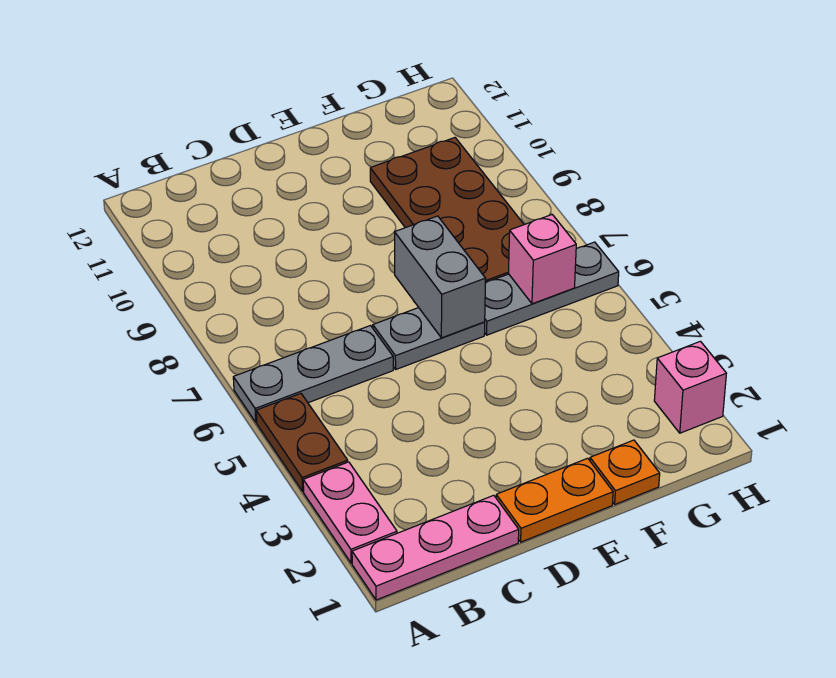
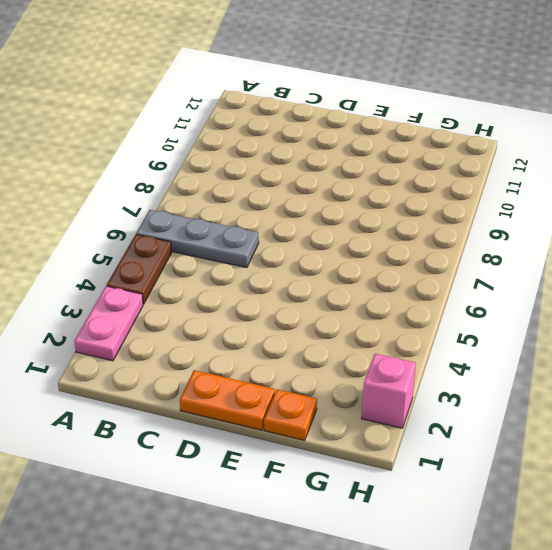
none -> pink 1x3 plate [352,495,519,600]
none -> grey 1x2 plate [373,308,485,369]
none -> grey 1x3 plate [485,242,619,335]

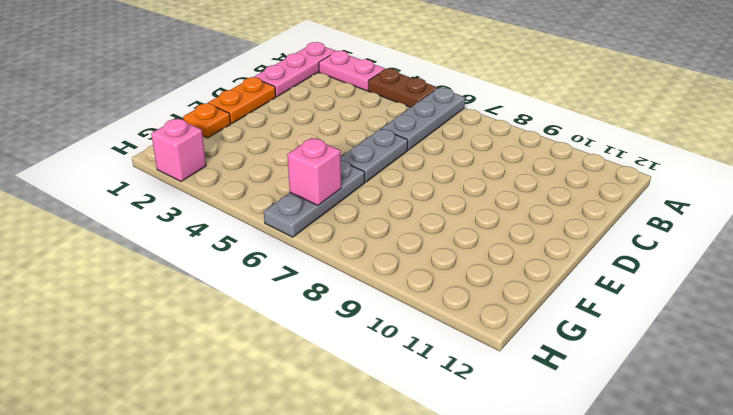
none -> brown 2x4 plate [370,138,524,283]
none -> grey 1x2 brick [394,216,486,338]

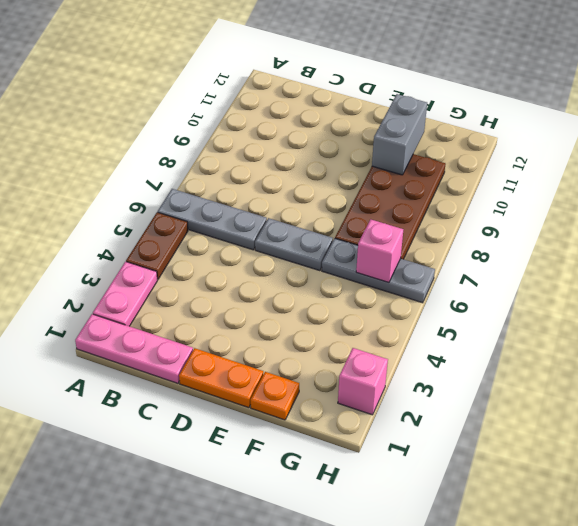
grey 1x2 brick [372,94,427,175] -> grey 1x2 brick moved to [394,216,486,338]

